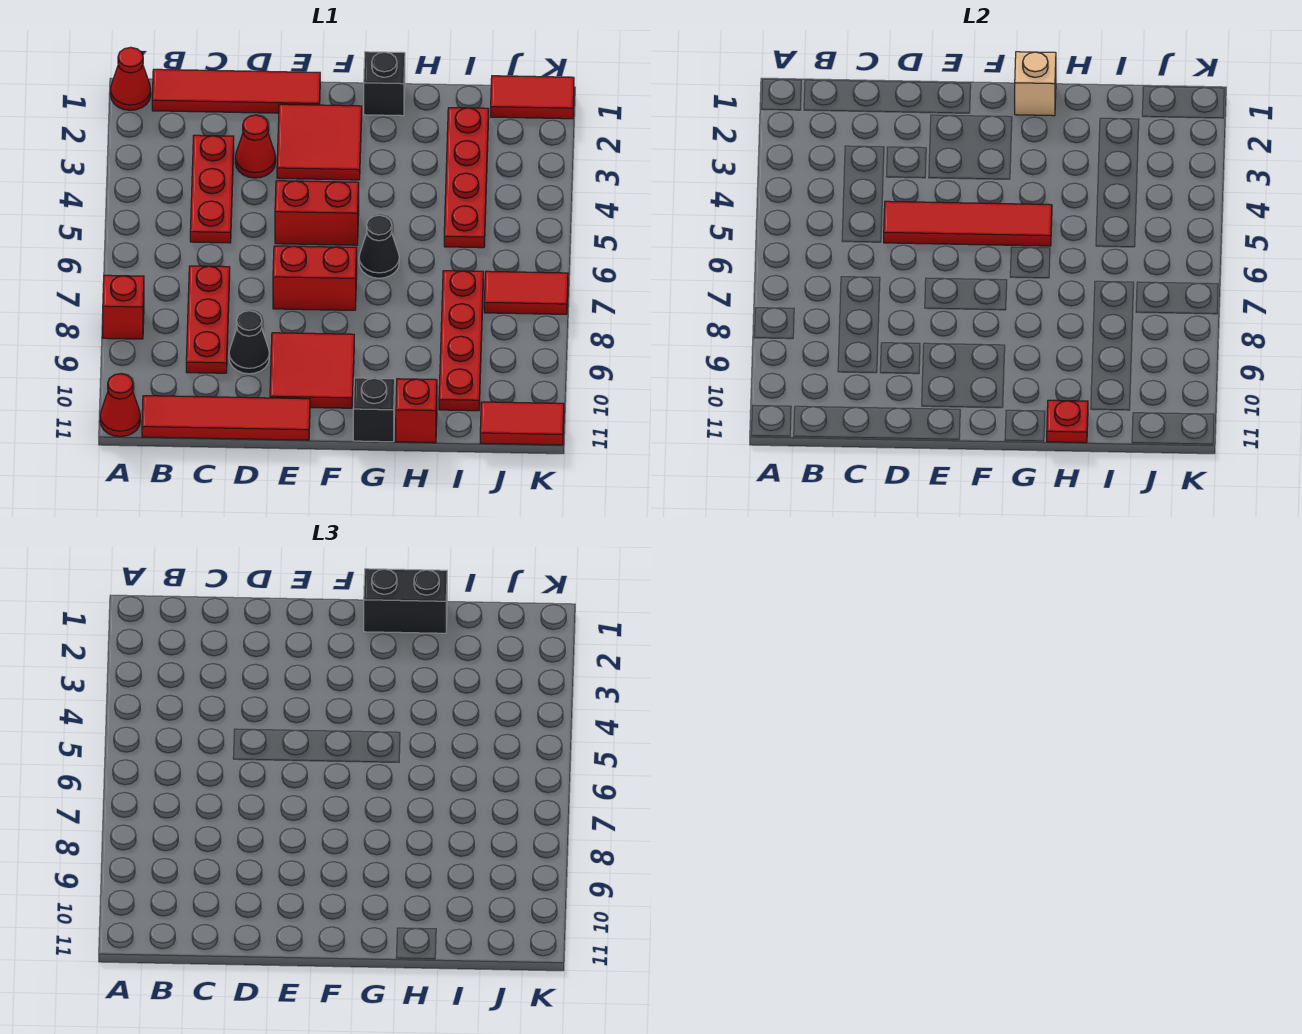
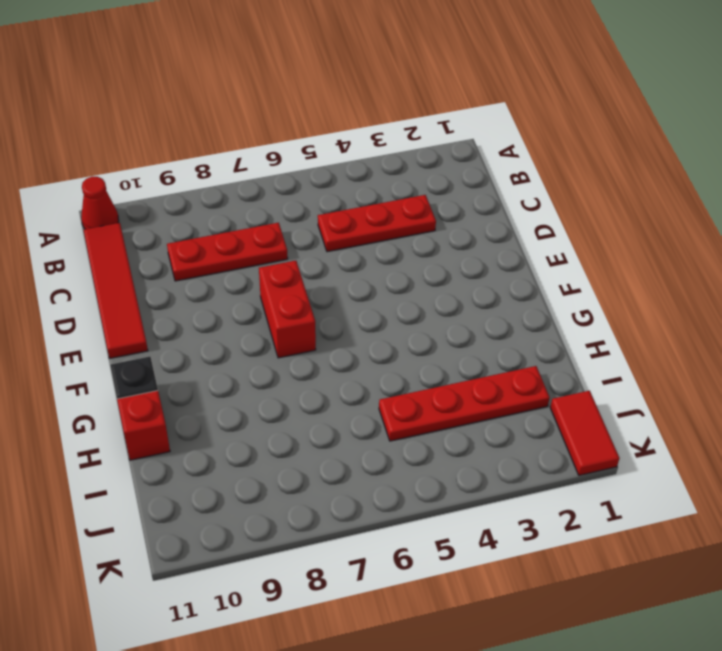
none -> red 1x1 cone [110,47,151,110]
none -> red 1x1 brick [103,275,144,339]
none -> red 1x4 tile [152,69,320,113]

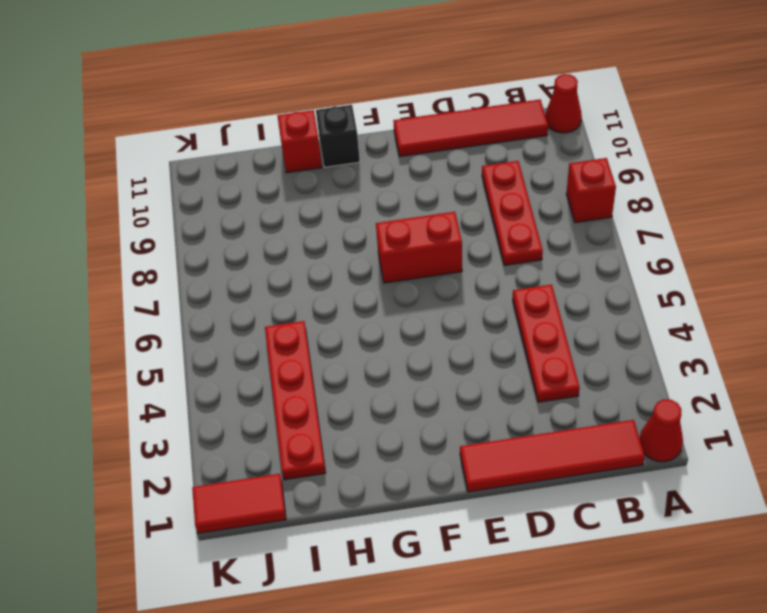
none -> red 1x1 cone [235,115,276,178]
none -> black 1x1 cone [229,311,269,374]
none -> red 2x2 tile [277,104,362,180]

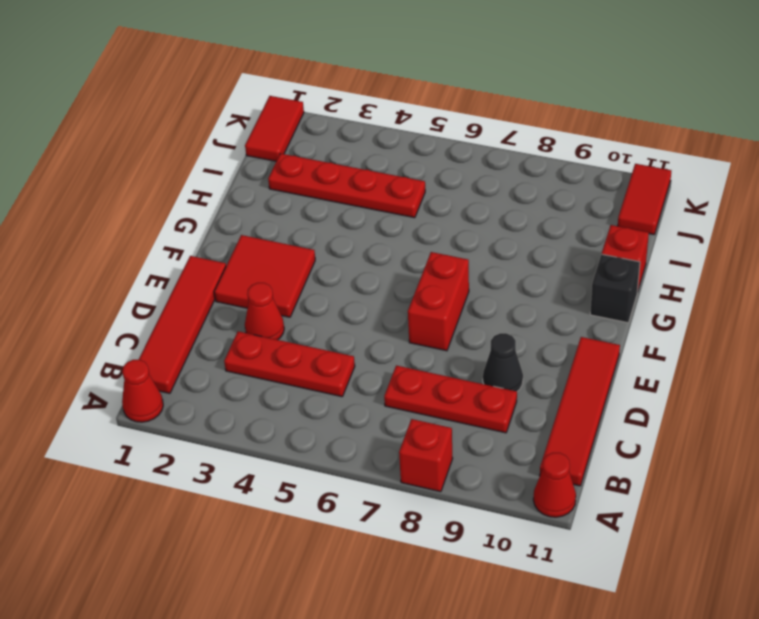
none -> red 1x2 brick [275,181,359,245]
none -> red 2x2 tile [270,333,354,408]
none -> black 1x1 brick [364,52,405,116]

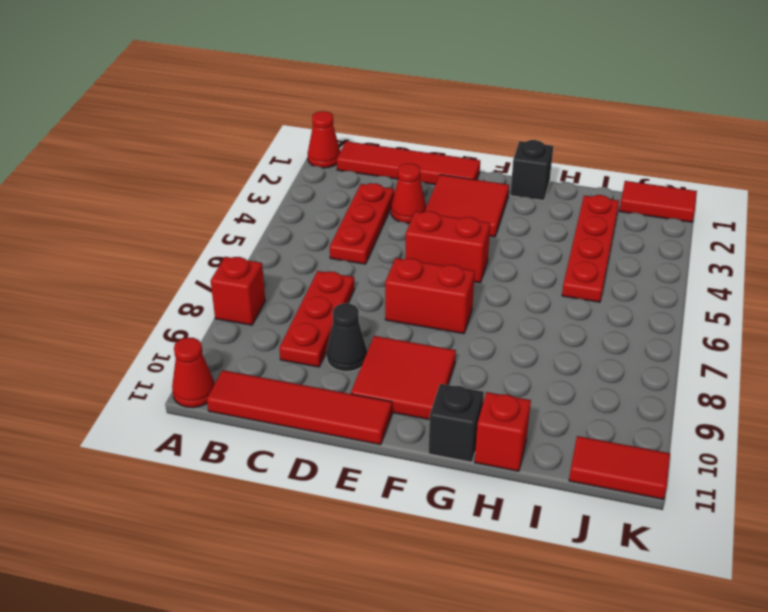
none -> black 1x1 cone [359,215,399,278]
none -> red 1x4 plate [439,271,483,411]
none -> red 1x2 tile [484,271,568,314]

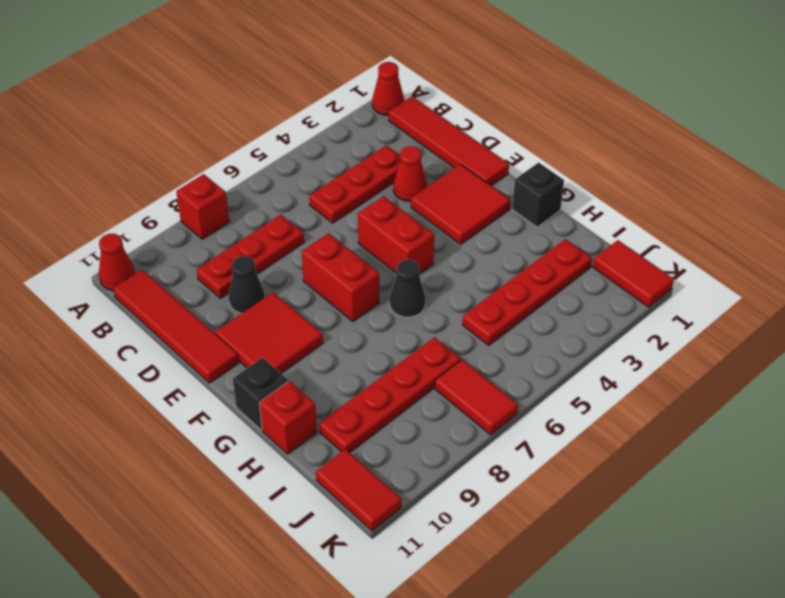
none -> red 1x4 tile [884,201,1052,246]
none -> tan 1x1 brick [1015,52,1056,116]
none -> red 1x1 plate [1047,400,1088,443]

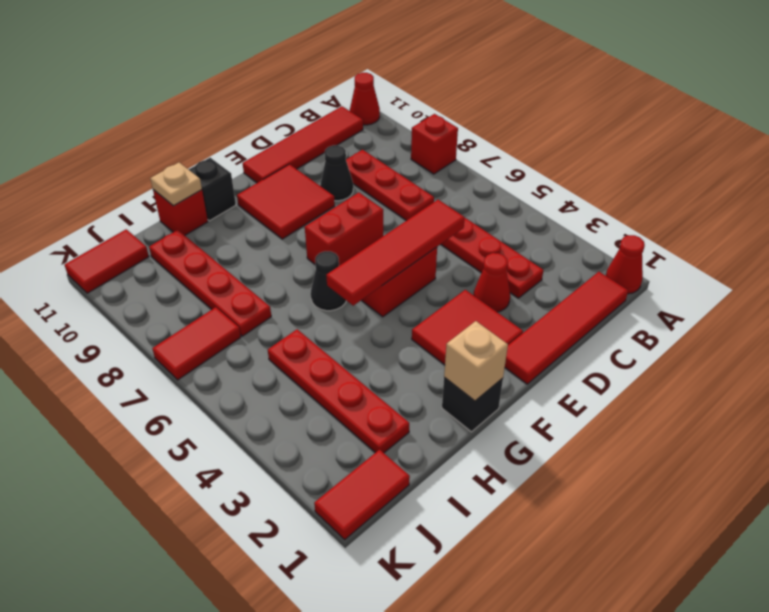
tan 1x1 plate [150,163,202,206] -> red 1x1 plate [1047,400,1088,443]
none -> black 1x2 brick [364,569,447,633]

